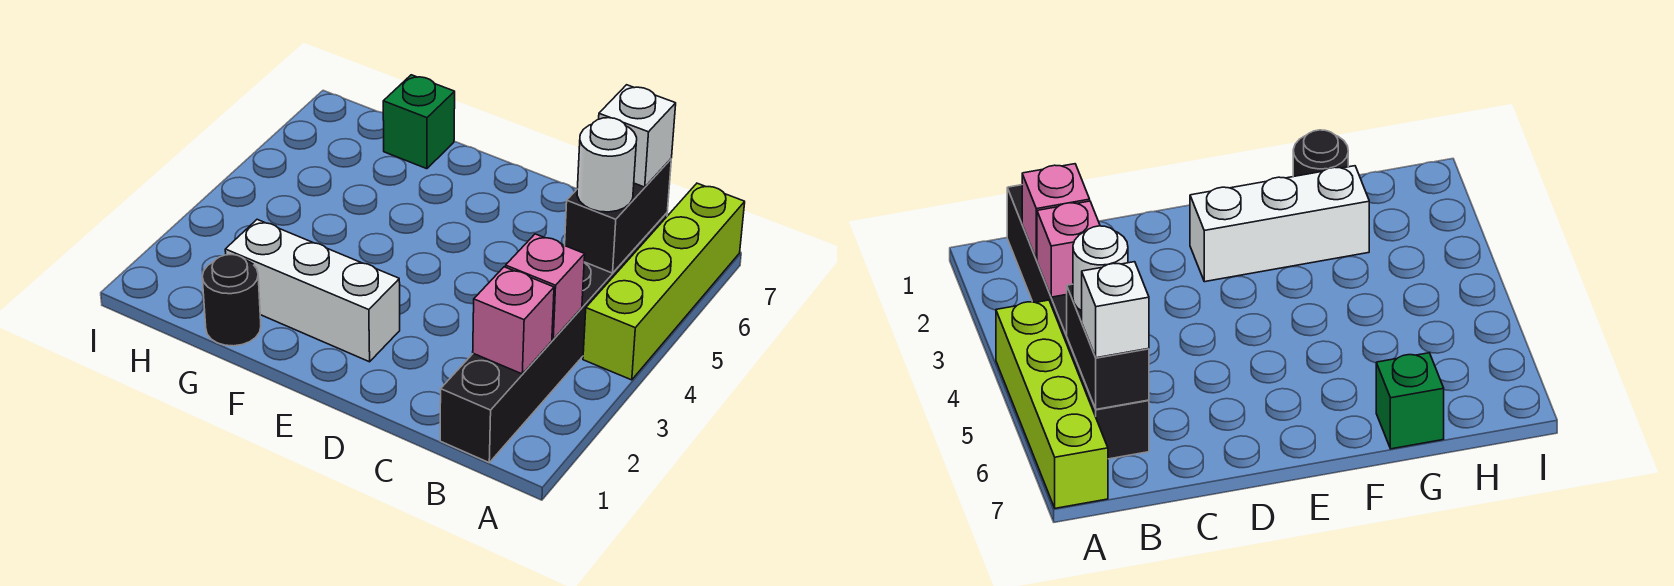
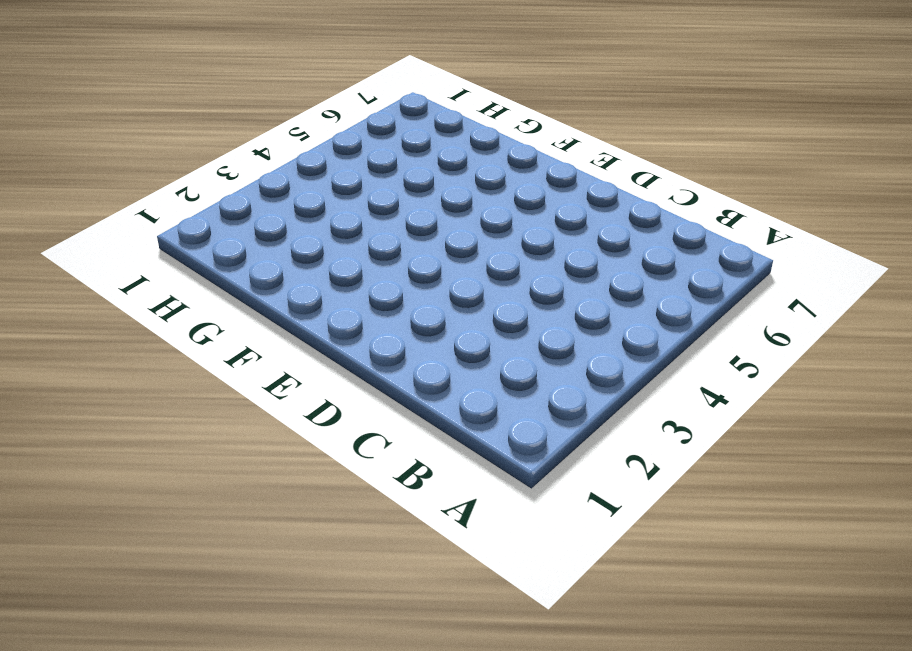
none -> lime 1x4 brick [583,183,745,380]
none -> black 1x6 brick [440,213,667,462]

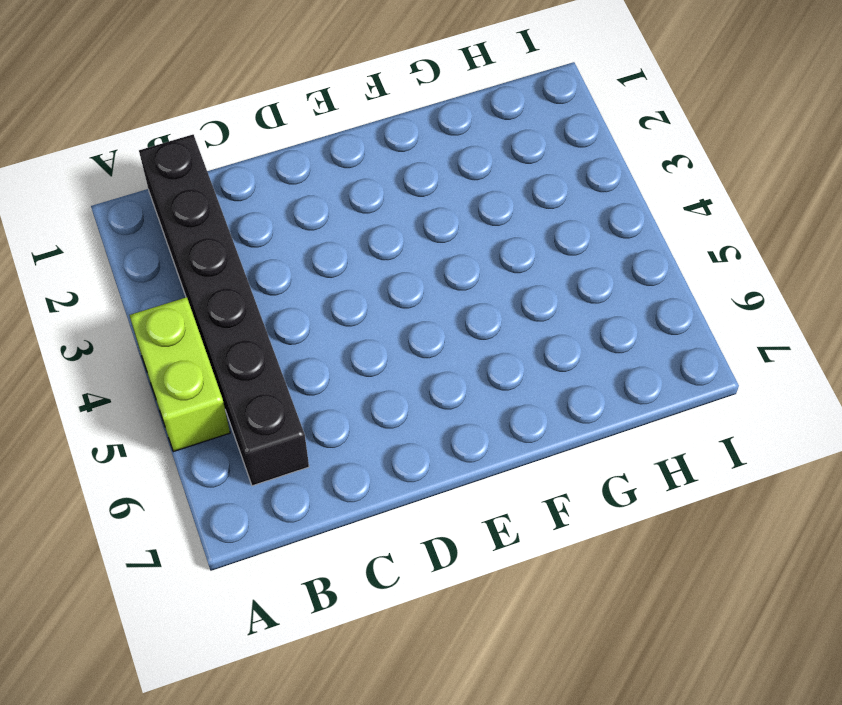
lime 1x2 brick [129,297,230,452] -> lime 1x4 brick [583,183,745,380]
none -> white 1x3 brick [225,219,400,362]
none -> black 1x1 round brick [202,255,261,346]

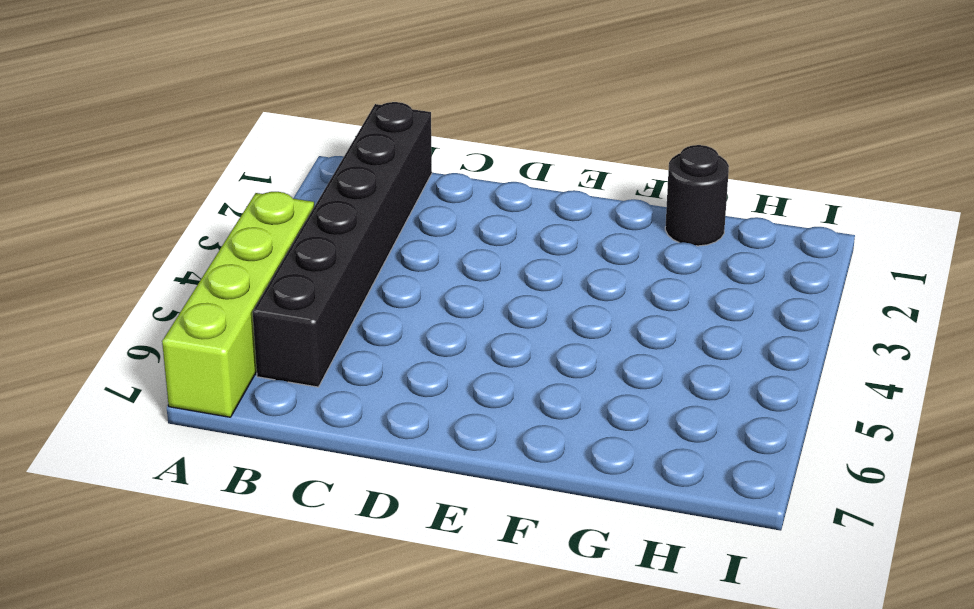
none -> white 1x3 brick [225,219,400,362]
none -> green 1x1 brick [383,75,455,169]

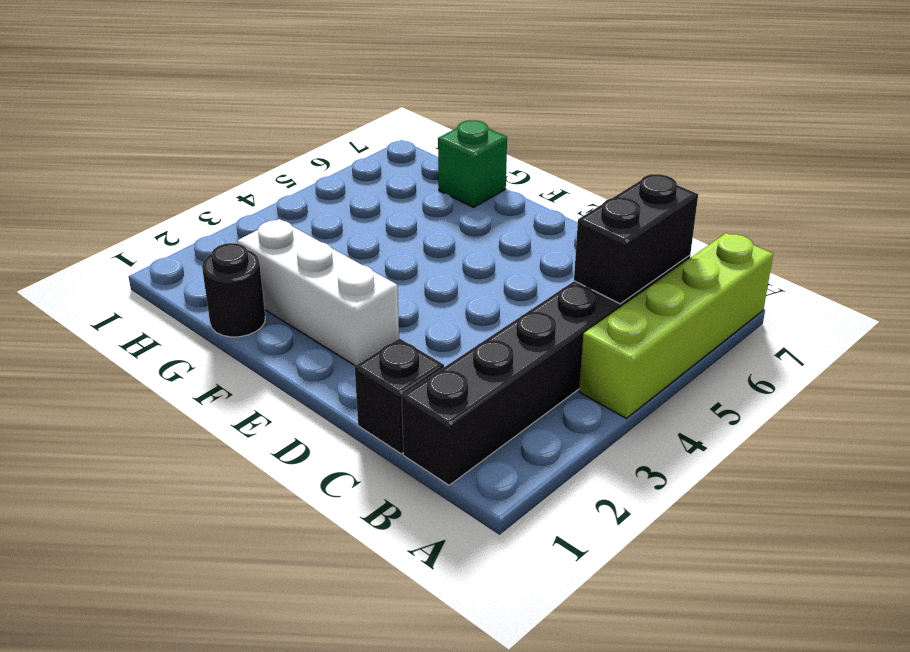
black 1x1 brick [355,338,444,454] -> none
none -> pink 1x1 brick [473,267,554,374]
none -> pink 1x1 brick [506,234,585,339]

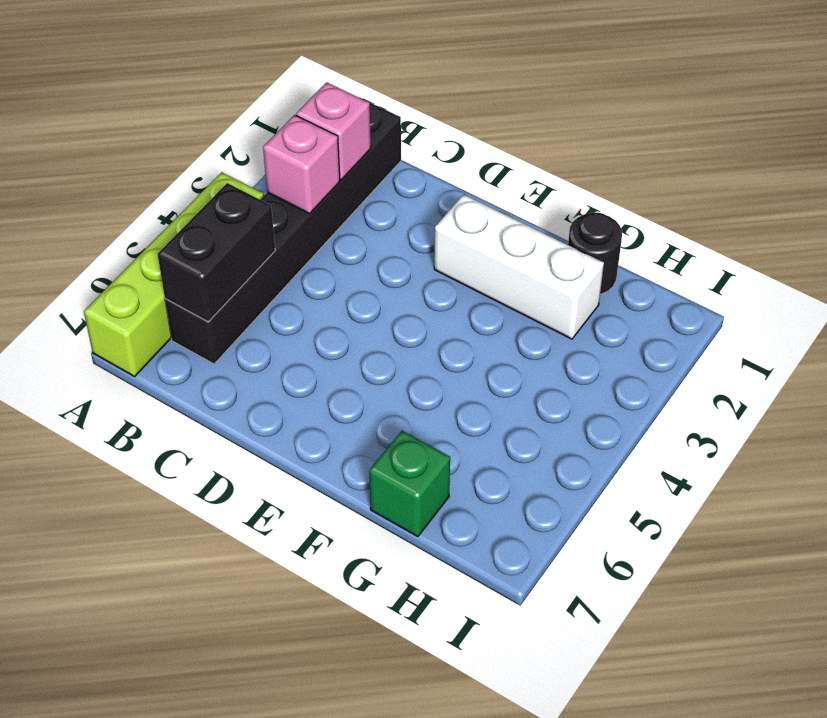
none -> white 1x1 round brick [577,118,637,212]
none -> white 1x1 brick [599,85,676,187]

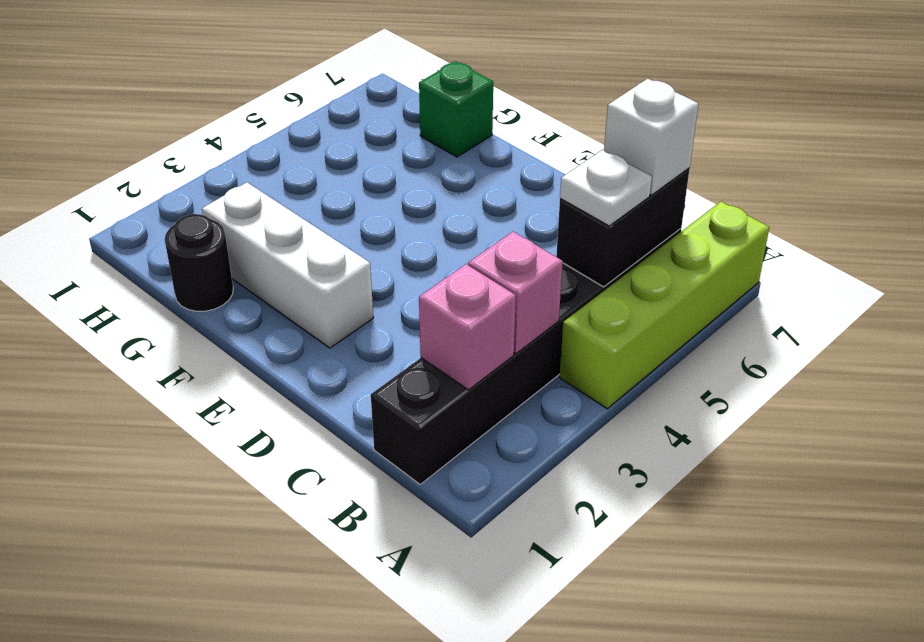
white 1x1 plate [560,150,652,226] -> white 1x1 round brick [577,118,637,212]

